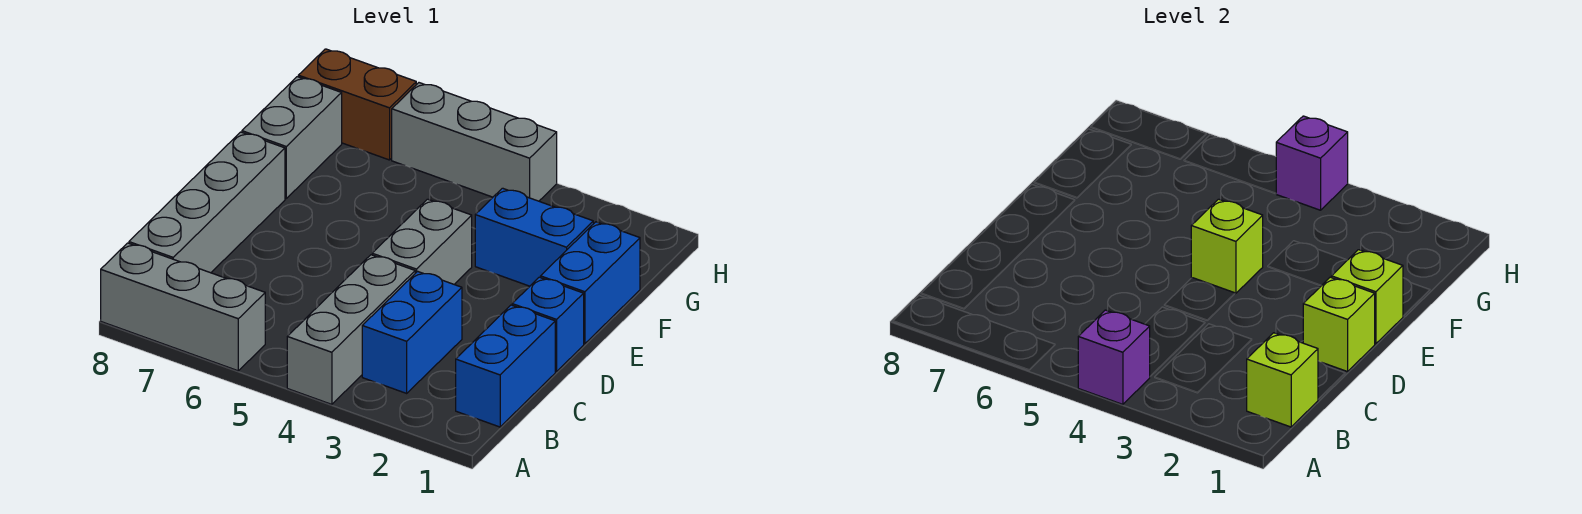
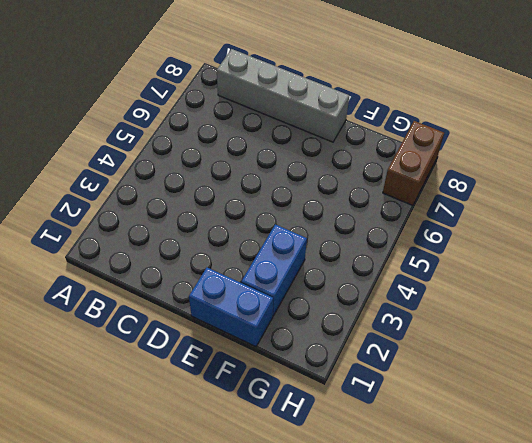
none -> grey 1x3 brick [287,255,415,404]
none -> grey 1x3 brick [101,243,265,371]
none -> blue 1x2 brick [456,305,555,427]

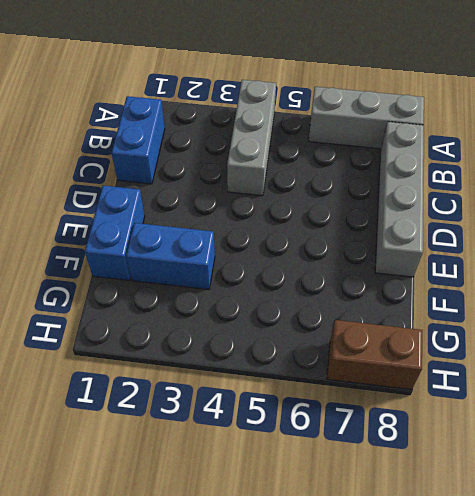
none -> blue 1x2 brick [362,271,462,393]
none -> blue 1x1 brick [512,277,584,372]
none -> grey 1x2 brick [372,199,472,284]

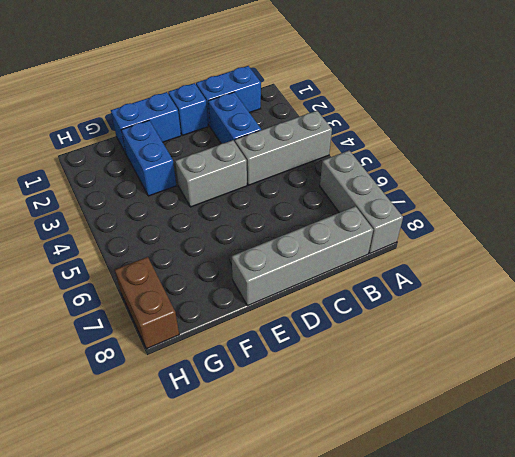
blue 1x2 brick [208,92,261,144] -> blue 1x2 brick turned to [362,271,462,393]
none -> grey 1x2 brick [242,77,342,198]
none -> grey 1x3 brick [392,83,557,201]
none -> purple 1x1 brick [1078,310,1150,404]

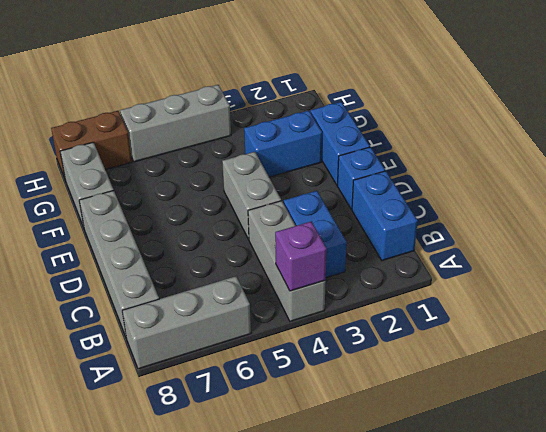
none -> lime 1x1 brick [1247,333,1318,427]
none -> lime 1x1 brick [1303,277,1375,372]
none -> lime 1x1 brick [1331,250,1403,344]

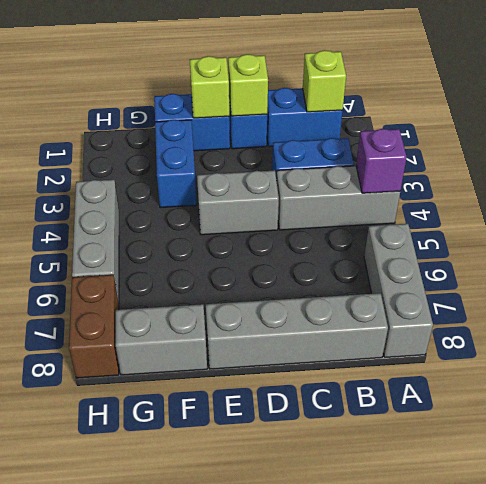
none -> lime 1x1 brick [1191,199,1263,294]
none -> purple 1x1 brick [1276,116,1348,210]

